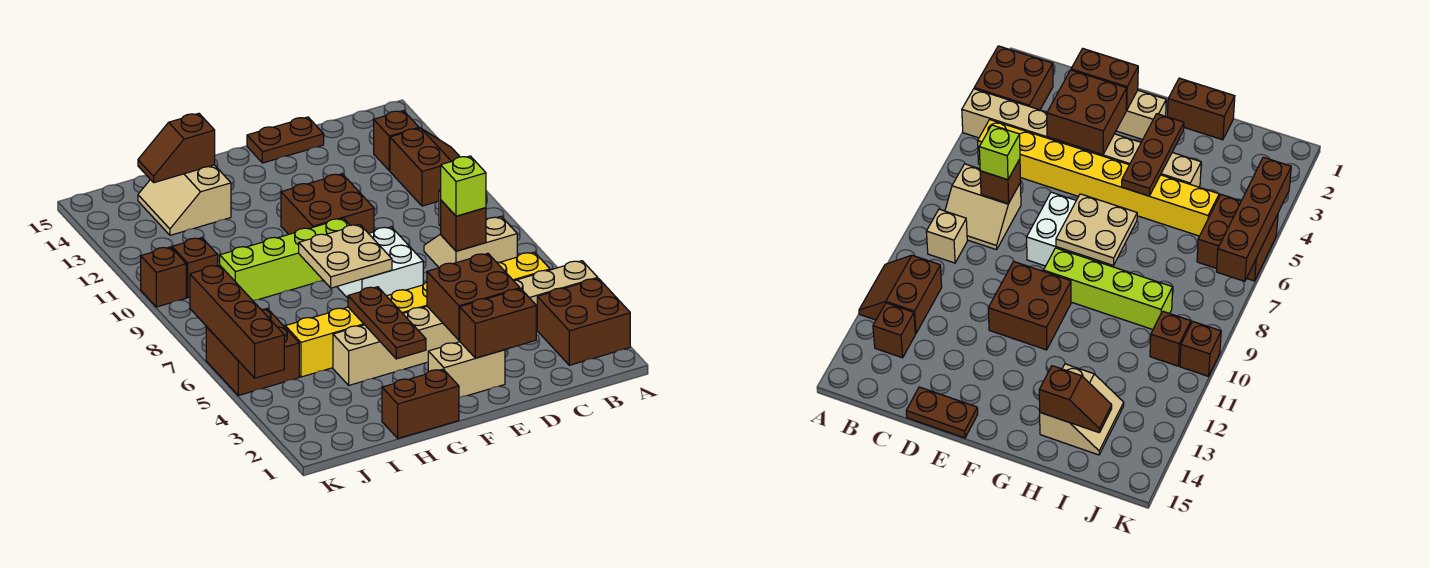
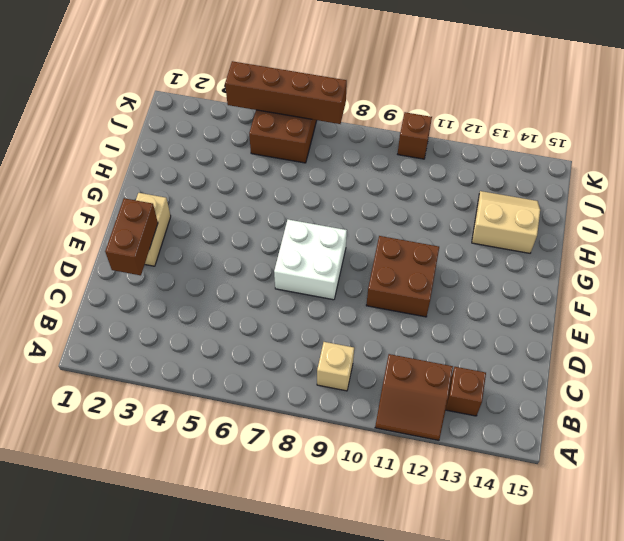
none -> brown 2x2 brick [537,278,630,365]
none -> tan 1x8 brick [333,261,598,385]
none -> yellow 1x8 brick [285,252,550,377]

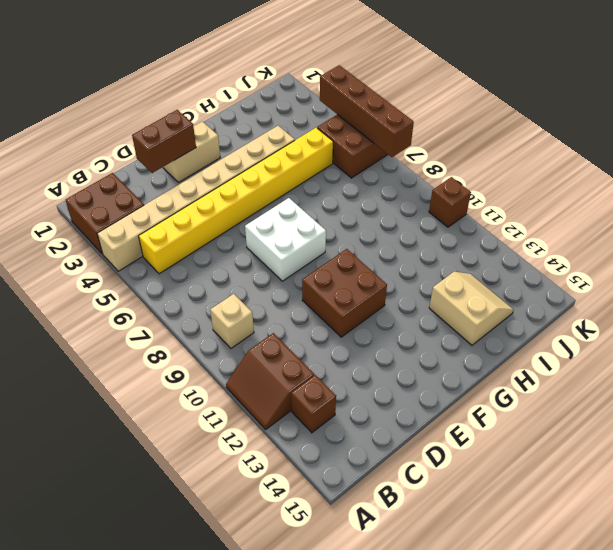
none -> tan 2x2 slope [424,217,517,268]
none -> brown 1x2 plate [247,117,324,163]
none -> lime 1x4 brick [220,218,349,300]

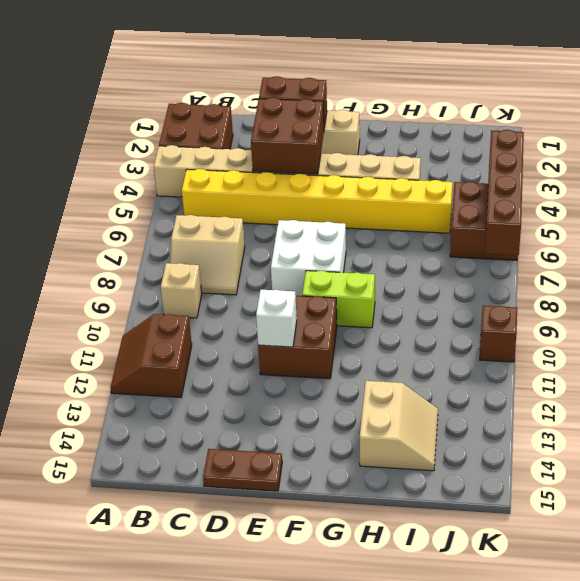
white 1x1 brick [256,290,297,347] -> none
lime 1x2 brick [302,271,375,328] -> lime 1x4 brick [220,218,349,300]
none -> brown 1x1 brick [374,111,419,171]
none -> brown 1x2 brick [382,369,459,438]
none -> brown 1x1 brick [172,238,218,298]

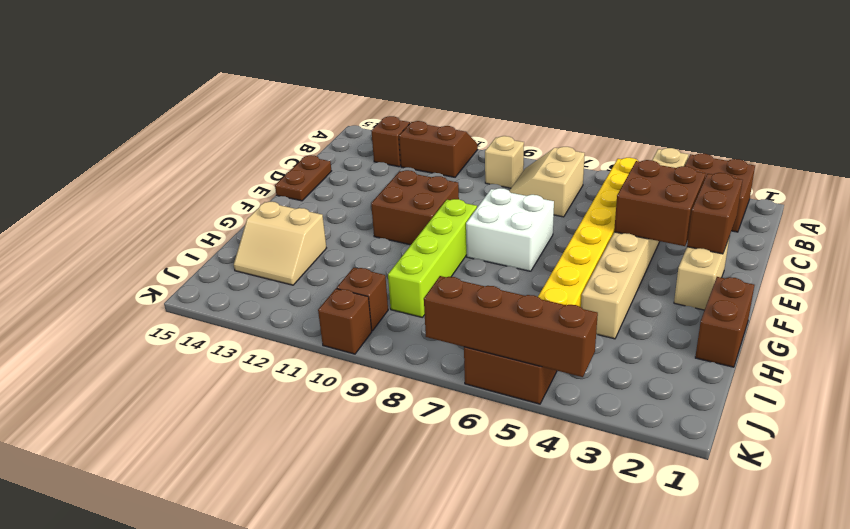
none -> brown 1x1 brick [441,200,486,251]
none -> tan 2x2 plate [299,224,392,288]
none -> brown 1x3 plate [348,287,426,359]

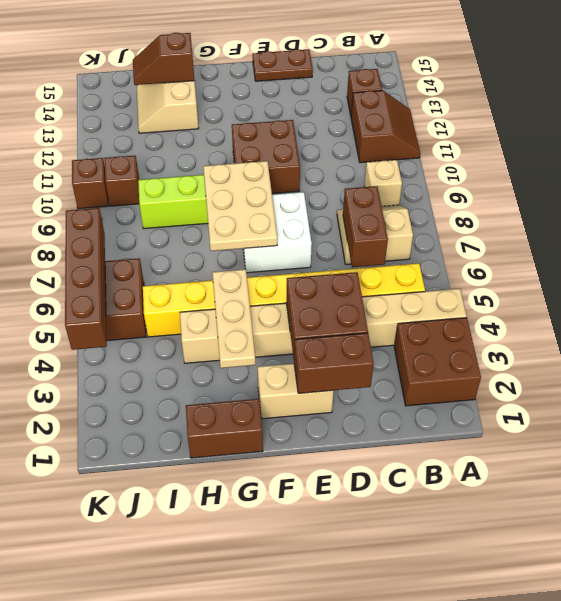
brown 1x2 brick [343,186,388,267] -> brown 1x1 brick [441,200,486,251]
tan 2x3 plate [203,161,277,251] -> tan 2x2 plate [299,224,392,288]
tan 1x3 plate [212,269,256,368] -> brown 1x3 plate [348,287,426,359]
none -> lime 1x1 brick [441,156,486,216]

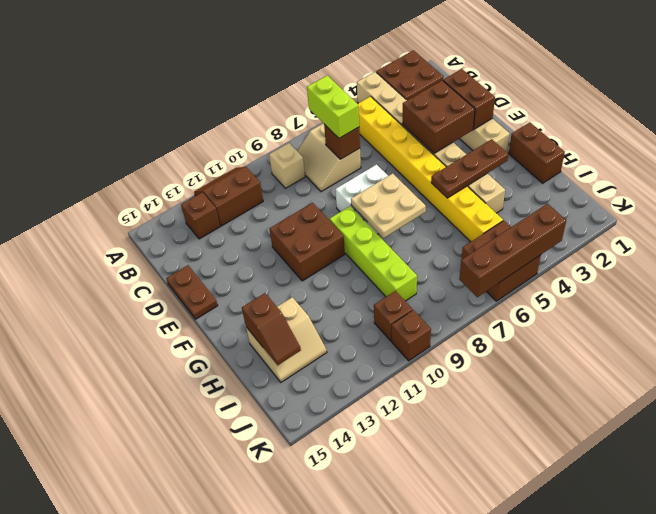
lime 1x2 brick [307,75,359,138] -> lime 1x1 brick [441,156,486,216]

